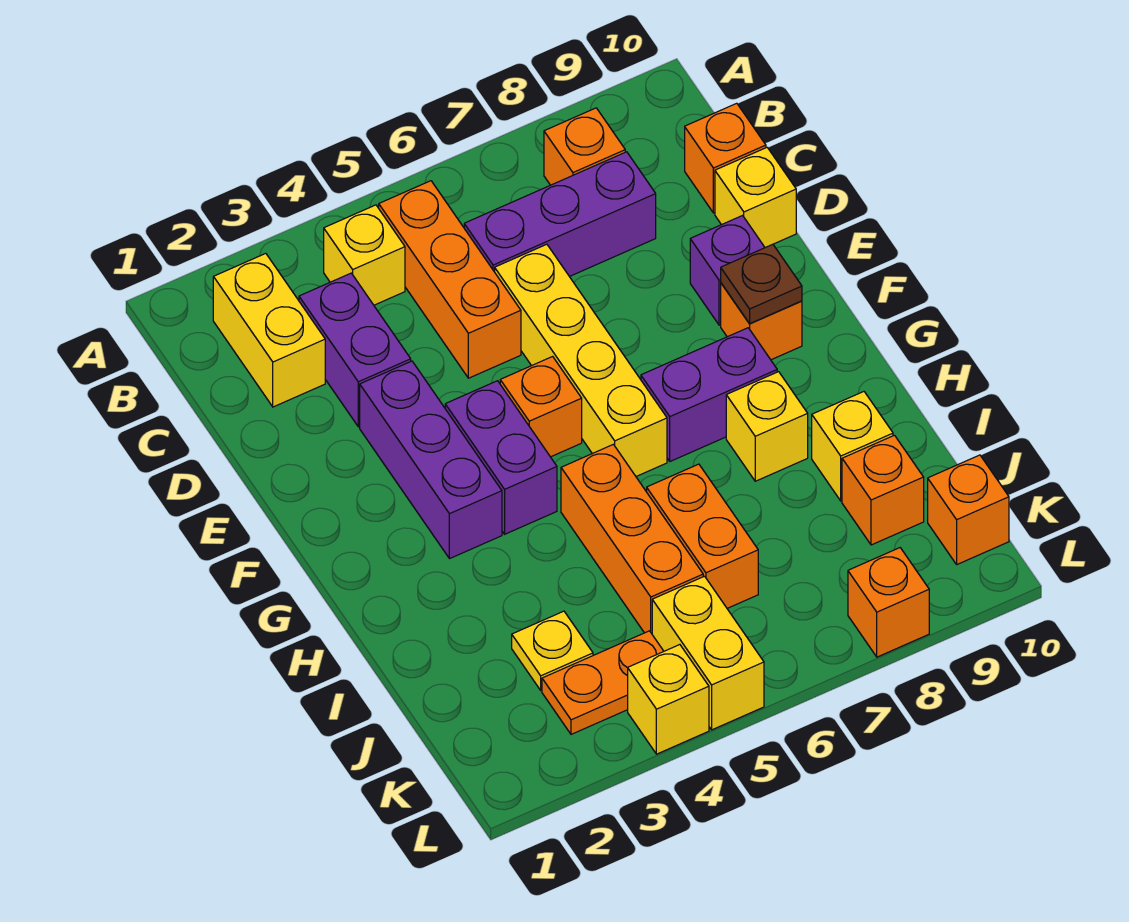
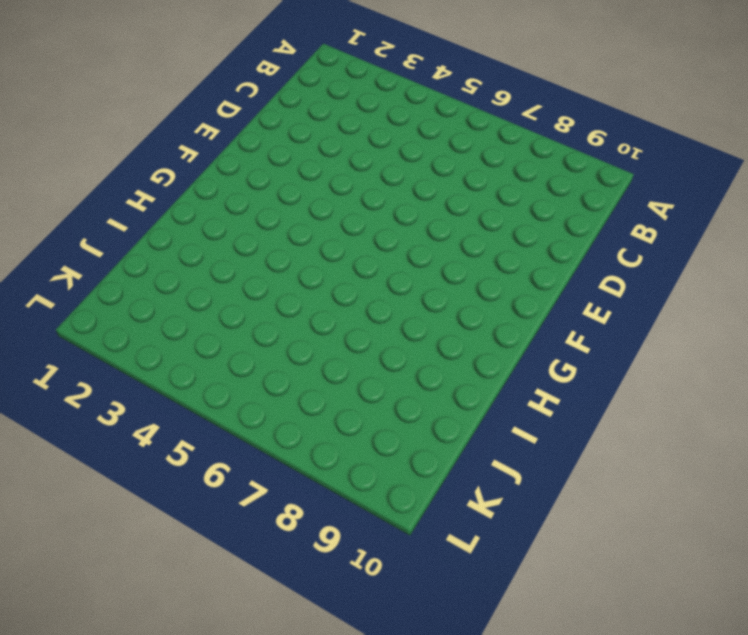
none -> yellow 1x2 brick [213,253,325,407]
none -> yellow 1x1 brick [324,205,405,305]
none -> orange 1x3 brick [379,181,521,378]

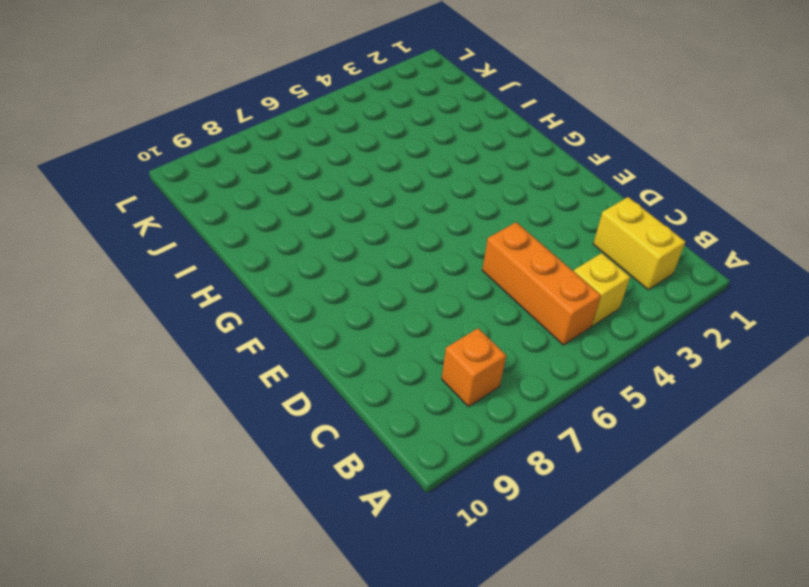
none -> purple 1x2 brick [299,273,411,427]
none -> purple 1x3 brick [464,152,656,277]
none -> orange 1x1 brick [685,103,766,213]

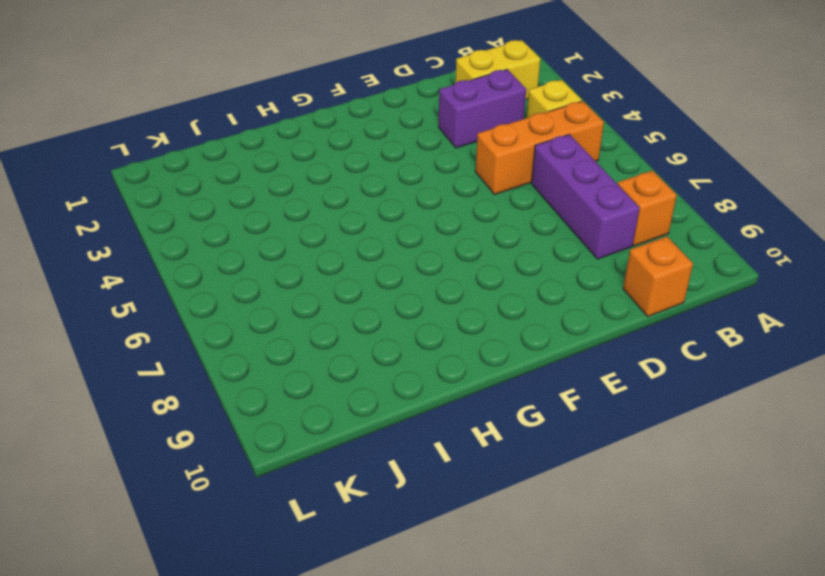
none -> yellow 1x4 brick [495,244,667,476]
none -> yellow 1x1 brick [715,148,796,248]
none -> purple 1x3 brick [360,361,502,559]

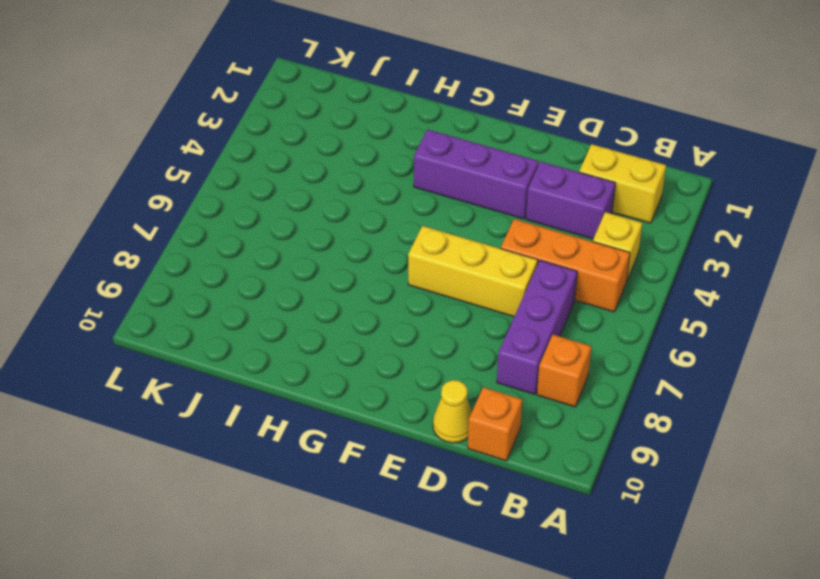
yellow 1x3 brick [408,226,538,317] -> yellow 1x4 brick [495,244,667,476]
yellow 1x1 cone [433,380,472,443] -> yellow 1x1 brick [715,148,796,248]
none -> purple 1x1 brick [690,216,765,325]
none -> purple 1x2 brick [445,381,557,534]
none -> orange 1x1 brick [500,357,582,457]

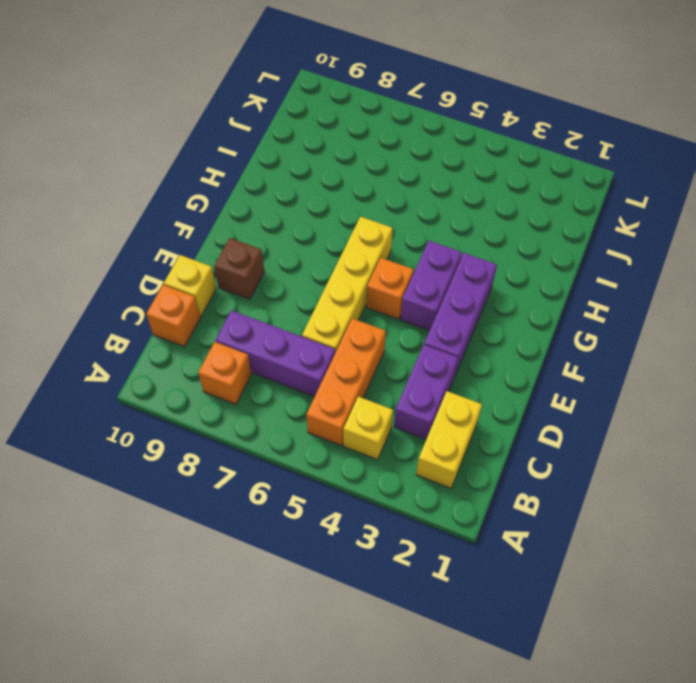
brown 1x1 brick [214,238,264,299] -> purple 1x1 brick [690,216,765,325]
none -> orange 1x1 brick [721,283,802,360]
none -> purple 1x2 brick [641,328,777,461]
none -> orange 1x3 brick [561,444,703,633]

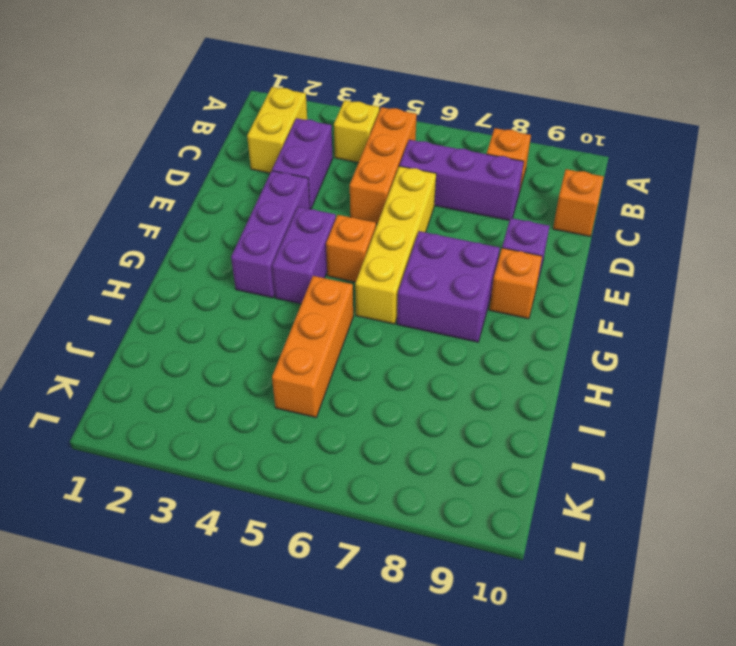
purple 2x2 brick [397,231,500,342] -> purple 1x2 brick [641,328,777,461]
none -> yellow 1x1 brick [715,148,796,248]
none -> yellow 1x1 brick [726,372,808,481]
none -> orange 1x2 brick [647,464,758,608]

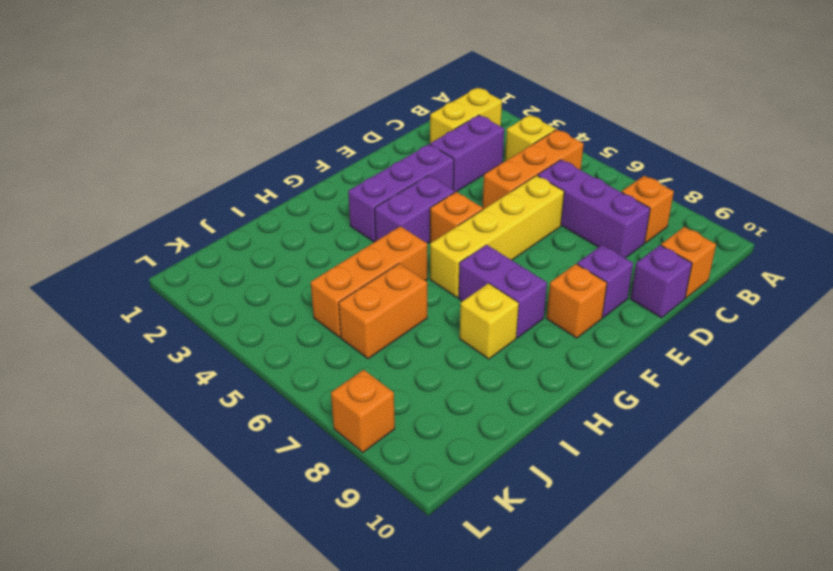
purple 1x1 brick [630,245,692,318] -> yellow 1x1 brick [715,148,796,248]
none -> yellow 1x1 brick [812,392,893,501]
none -> yellow 1x1 plate [512,611,593,690]
none -> orange 1x1 brick [842,435,924,545]

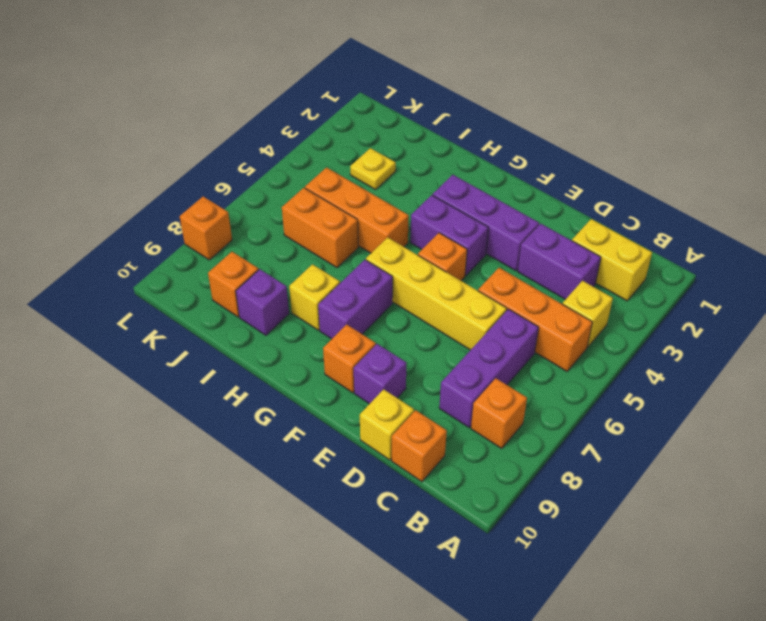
purple 1x1 brick [236,269,289,335] -> yellow 1x1 brick [812,392,893,501]
none -> orange 1x2 plate [542,631,664,734]
none -> yellow 1x2 brick [652,576,764,730]
none -> orange 1x1 brick [928,455,1009,564]

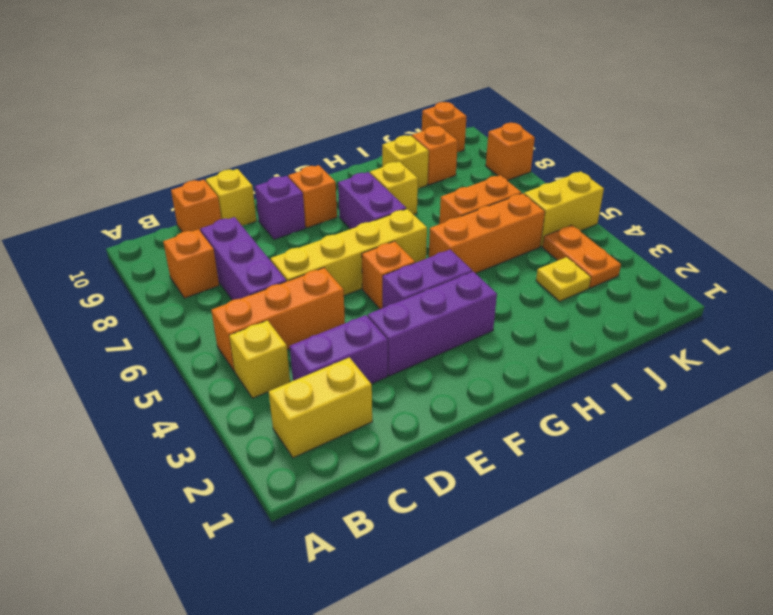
none -> yellow 1x1 brick [628,645,709,754]
none -> brown 1x1 plate [721,244,802,324]

